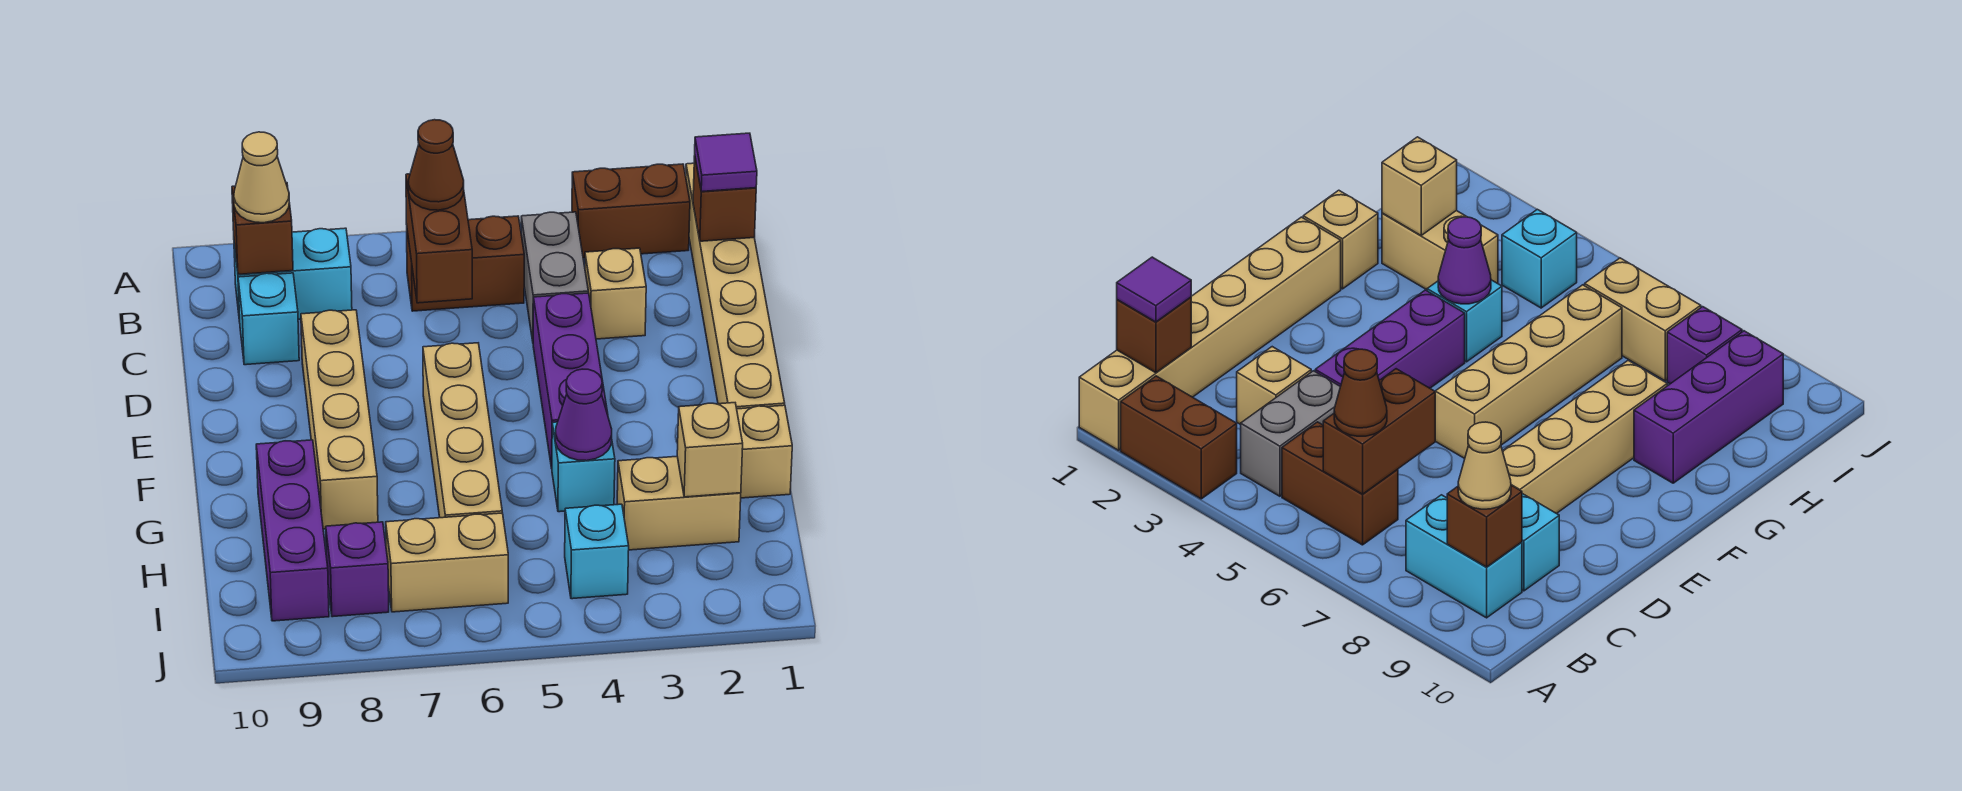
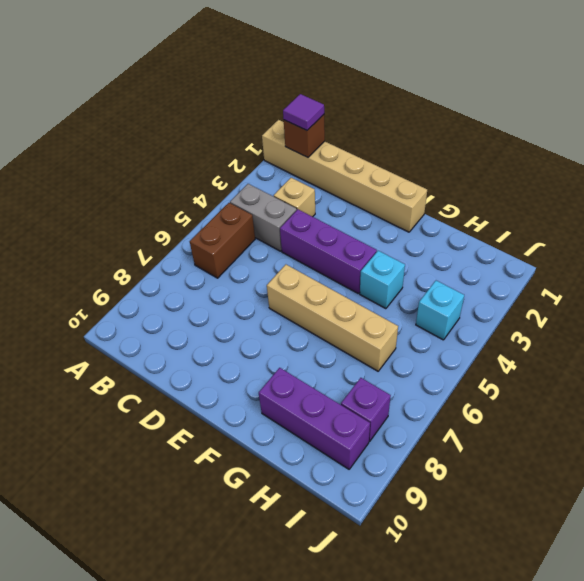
none -> brown 1x2 brick [572,164,690,258]
none -> cyan 1x2 brick [234,228,352,322]
none -> cyan 1x1 brick [238,273,299,365]

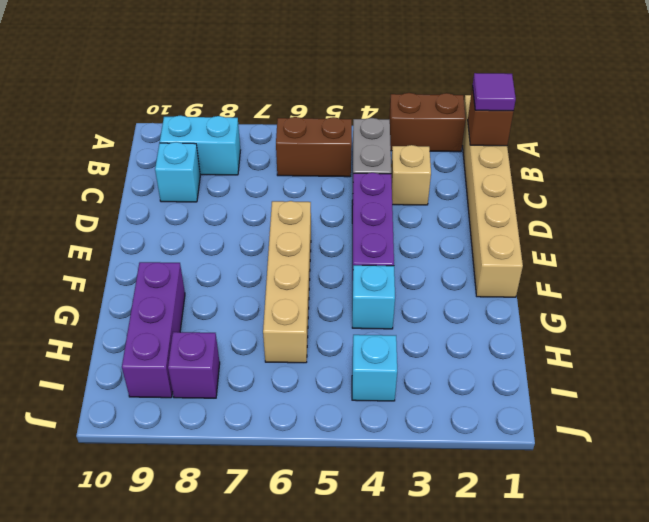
none -> tan 1x4 brick [301,310,378,529]
none -> tan 1x1 brick [737,405,792,498]
none -> tan 1x2 brick [617,456,741,550]

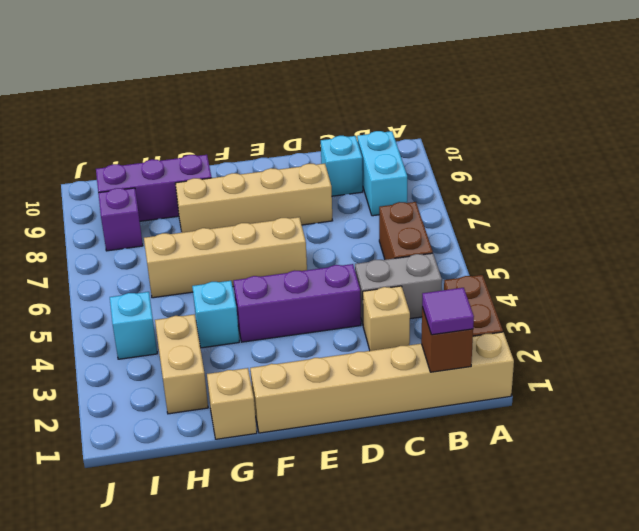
none -> tan 1x2 brick [386,513,508,612]
none -> brown 1x2 brick [406,174,472,303]
none -> brown 1x1 brick [232,183,293,274]

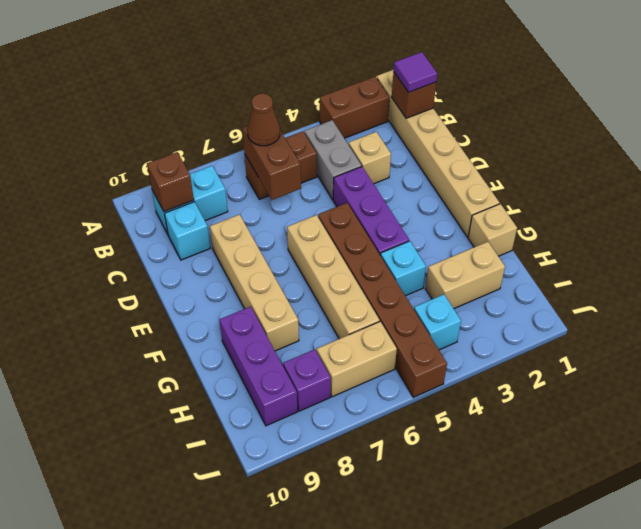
brown 1x6 brick [318,203,447,397] -> none
none -> purple 1x1 cone [555,369,612,461]
none -> tan 1x1 brick [677,403,743,497]
none -> tan 1x1 cone [234,132,289,223]

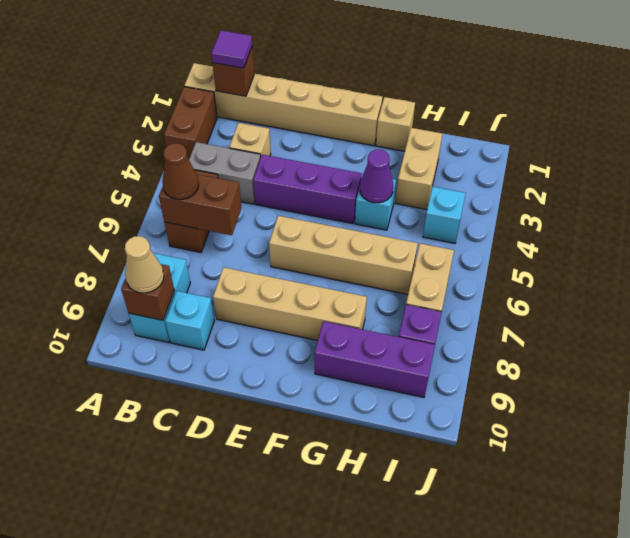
none -> tan 1x1 brick [677,403,743,497]

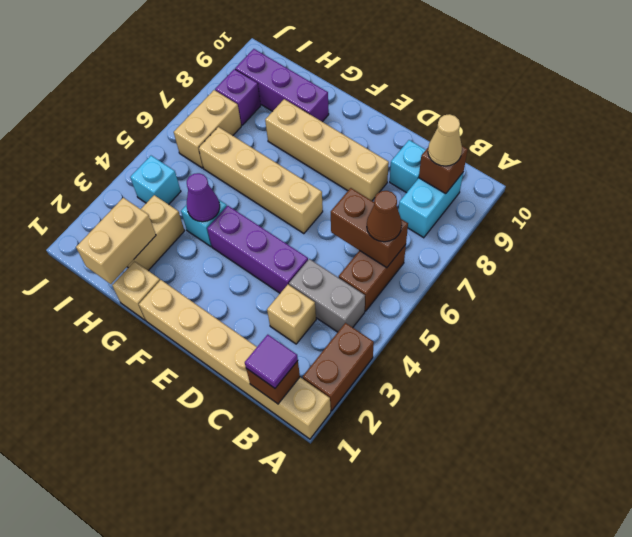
tan 1x2 brick [76,198,156,284] -> tan 1x1 brick [677,403,743,497]

